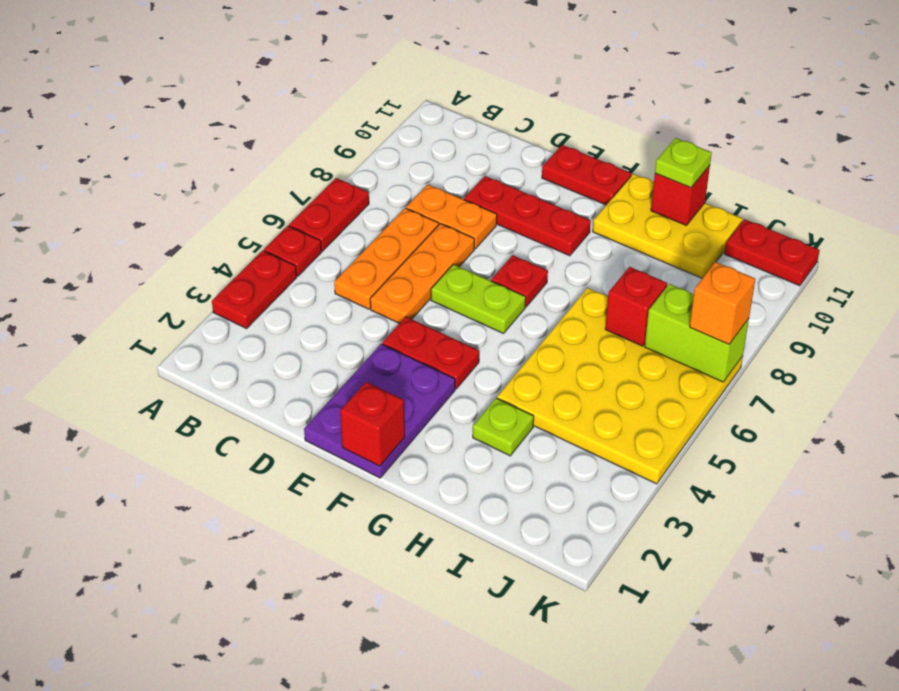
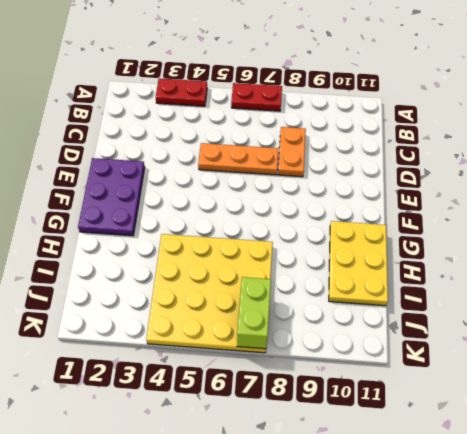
purple 2x3 plate [78,158,145,236] -> purple 2x3 plate turned to [304,344,455,478]
none -> red 1x1 plate [264,226,322,276]
none -> orange 1x3 plate [334,208,439,309]
none -> red 1x3 plate [464,176,591,256]

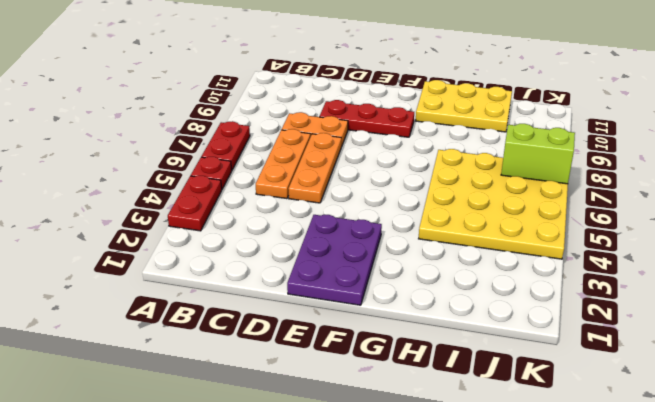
none -> red 1x2 plate [382,317,479,389]
none -> lime 1x2 plate [431,264,526,334]
none -> red 1x2 plate [542,145,631,205]

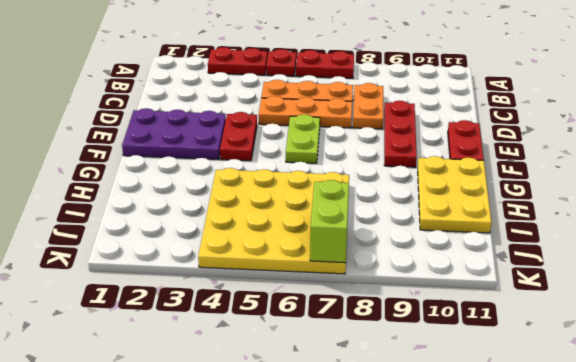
none -> red 1x1 plate [491,255,548,307]
none -> lime 1x1 plate [473,398,534,456]
none -> red 1x2 plate [725,219,820,286]

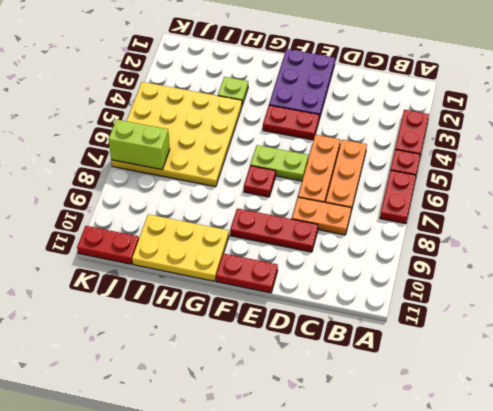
none -> red 1x1 brick [340,382,405,466]
none -> red 1x1 brick [651,165,710,226]
none -> red 1x1 brick [605,267,667,346]

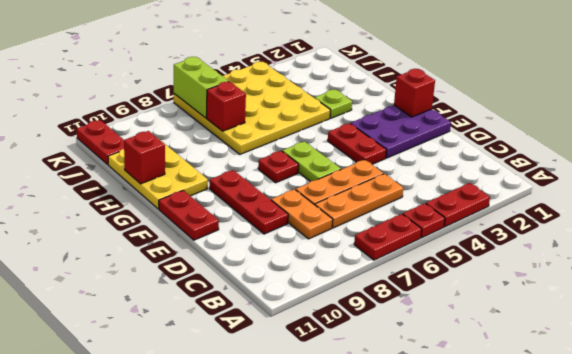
none -> lime 1x1 plate [655,138,712,188]
none -> orange 1x1 brick [690,262,755,344]

